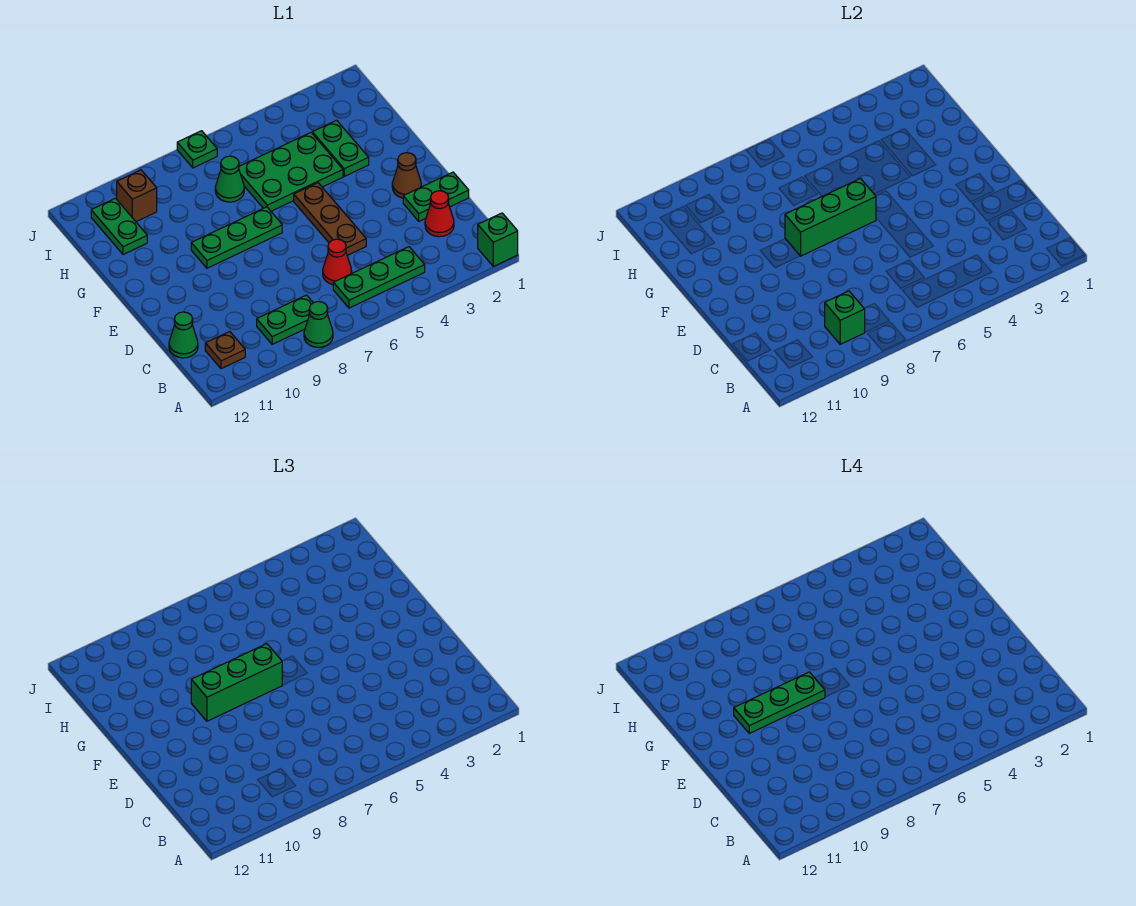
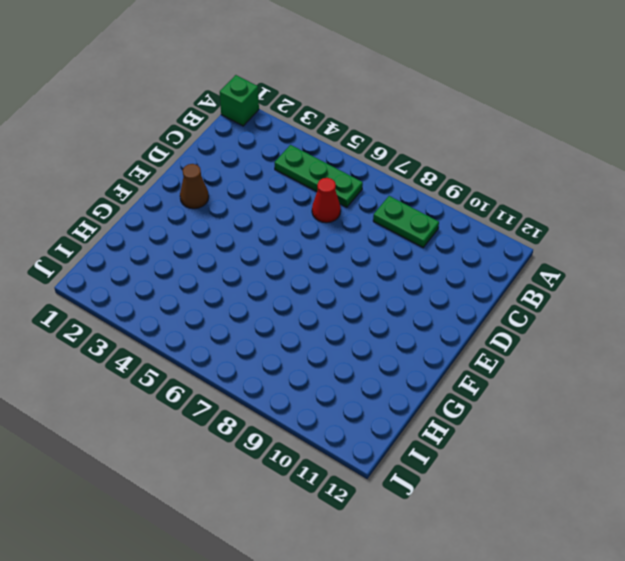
none -> green 1x1 cone [304,302,333,347]
none -> brown 1x1 plate [205,332,245,369]
none -> red 1x1 cone [425,191,454,237]

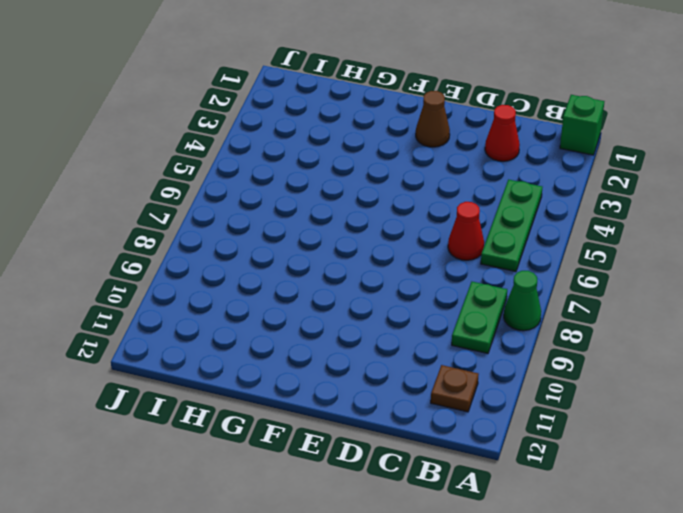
none -> green 1x1 cone [169,312,198,358]
none -> green 1x2 plate [403,172,469,221]
none -> brown 1x3 plate [294,183,366,255]

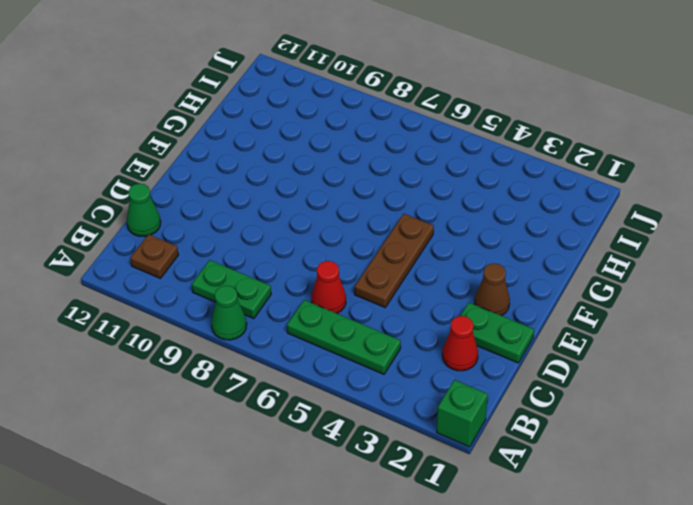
none -> green 1x3 plate [191,207,282,268]
none -> green 1x2 plate [312,120,369,176]
none -> green 2x3 plate [239,133,343,211]

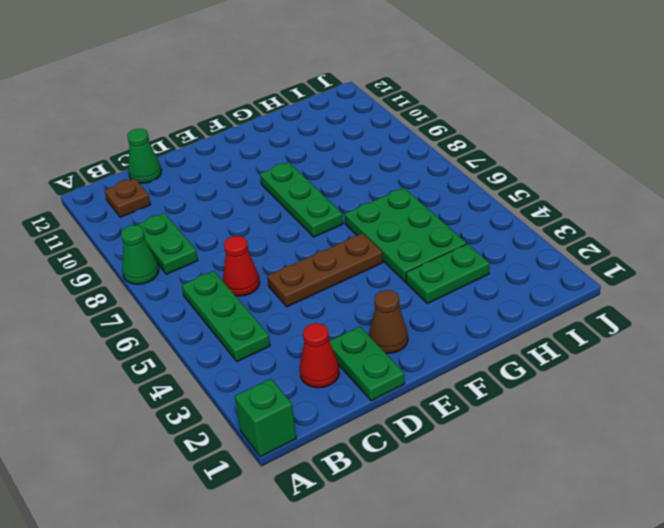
none -> green 1x1 cone [215,156,244,202]
none -> green 1x2 plate [91,198,147,255]
none -> brown 1x1 brick [117,170,157,222]

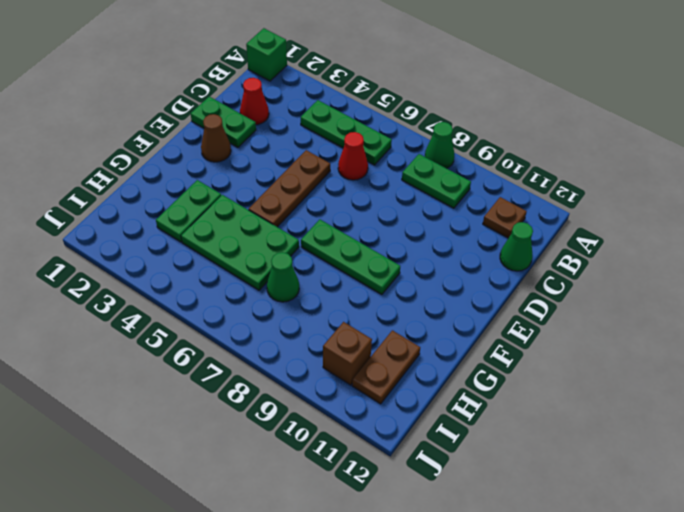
brown 1x2 plate [352,330,420,404] -> green 1x2 plate [91,198,147,255]
none -> green 1x1 plate [177,131,217,168]
none -> green 1x1 brick [825,291,865,344]
none -> green 1x3 brick [785,179,876,256]

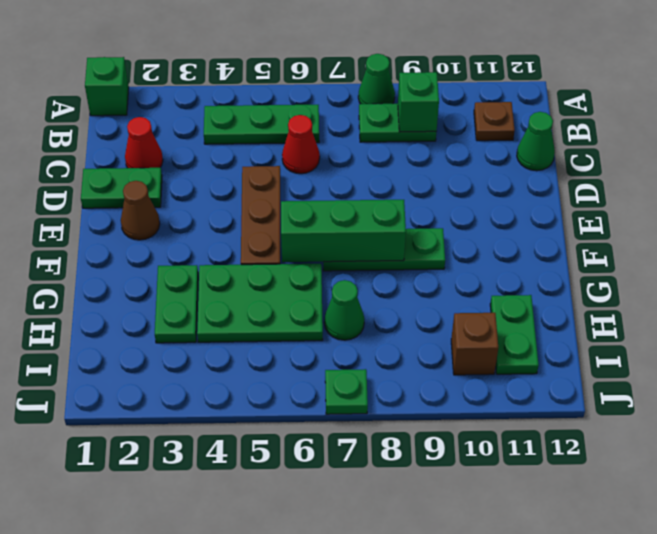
none -> green 1x3 brick [191,644,282,721]
none -> green 1x3 plate [734,672,825,733]

